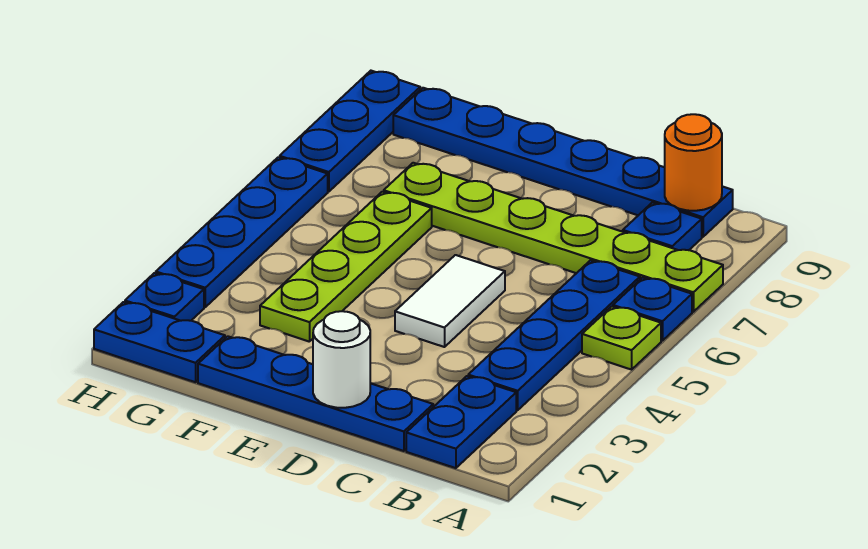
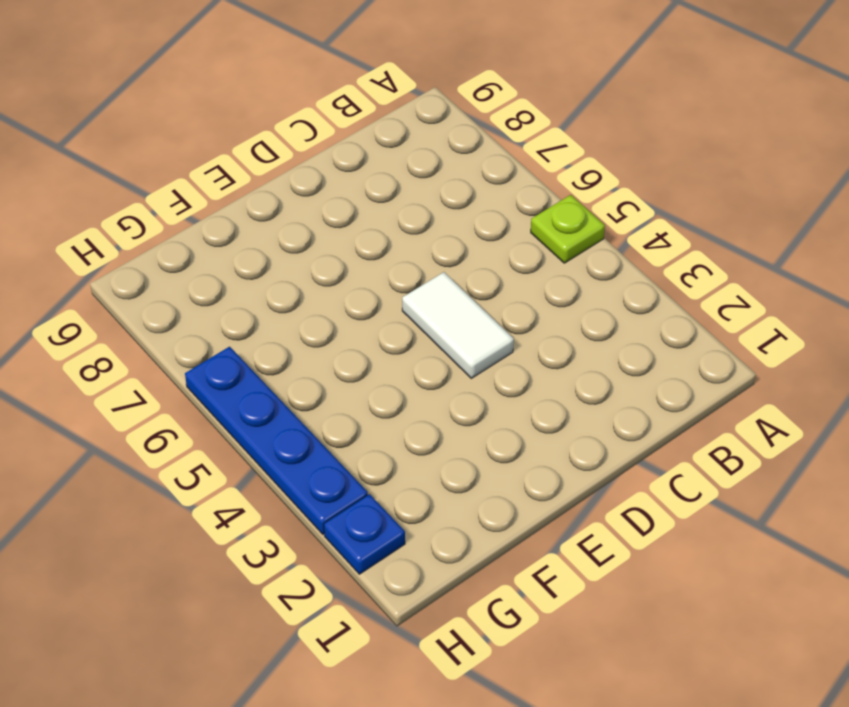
none -> blue 1x1 plate [613,278,692,341]
none -> lime 1x6 plate [384,163,723,312]
none -> blue 1x2 plate [406,376,516,468]

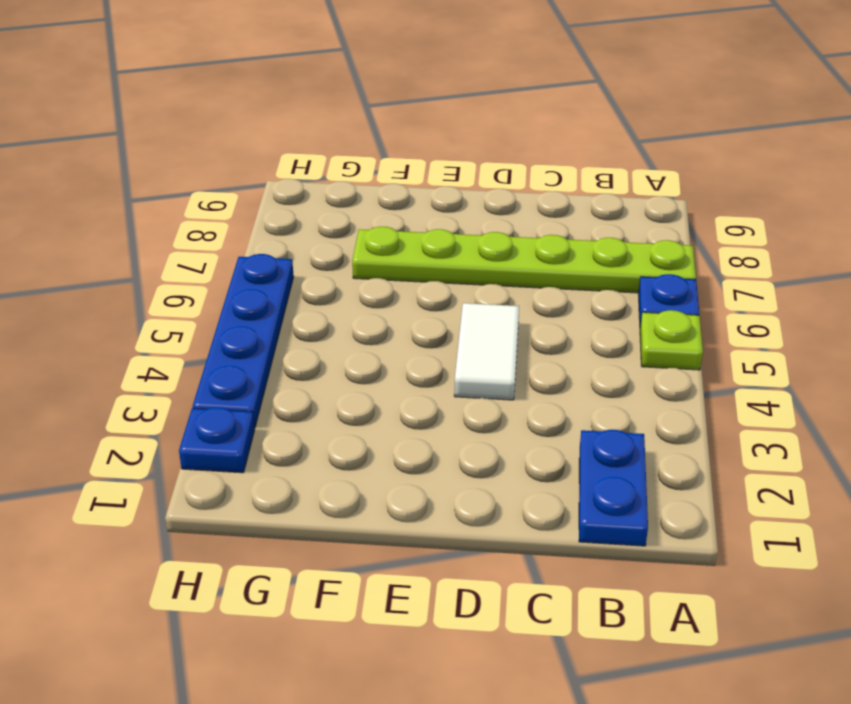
none -> blue 1x4 plate [468,260,640,410]
none -> blue 1x1 plate [623,202,702,250]
none -> blue 1x6 plate [393,88,733,237]

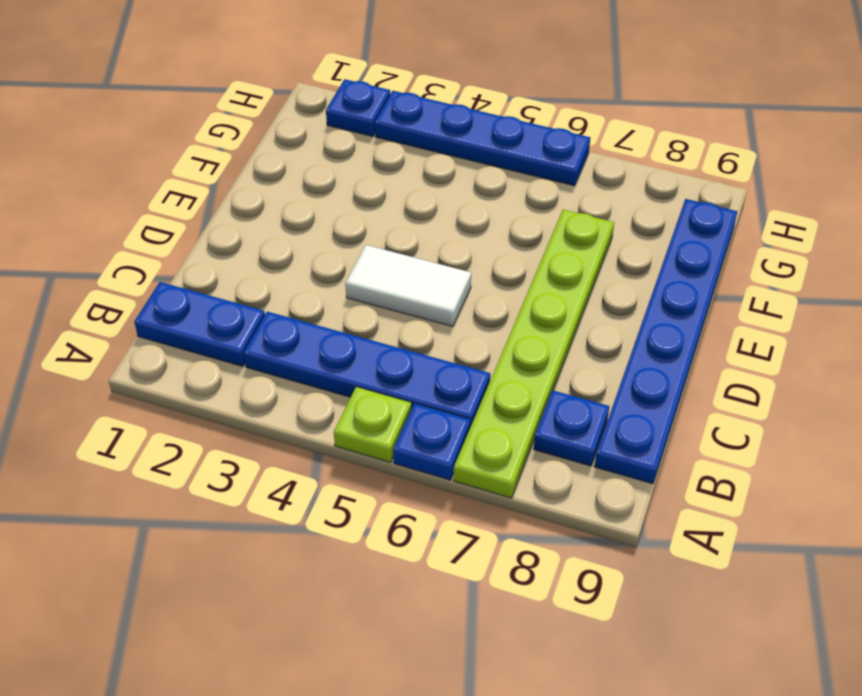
none -> blue 1x4 plate [198,336,433,451]
none -> lime 1x4 plate [260,192,432,342]
none -> blue 1x2 plate [94,302,225,382]

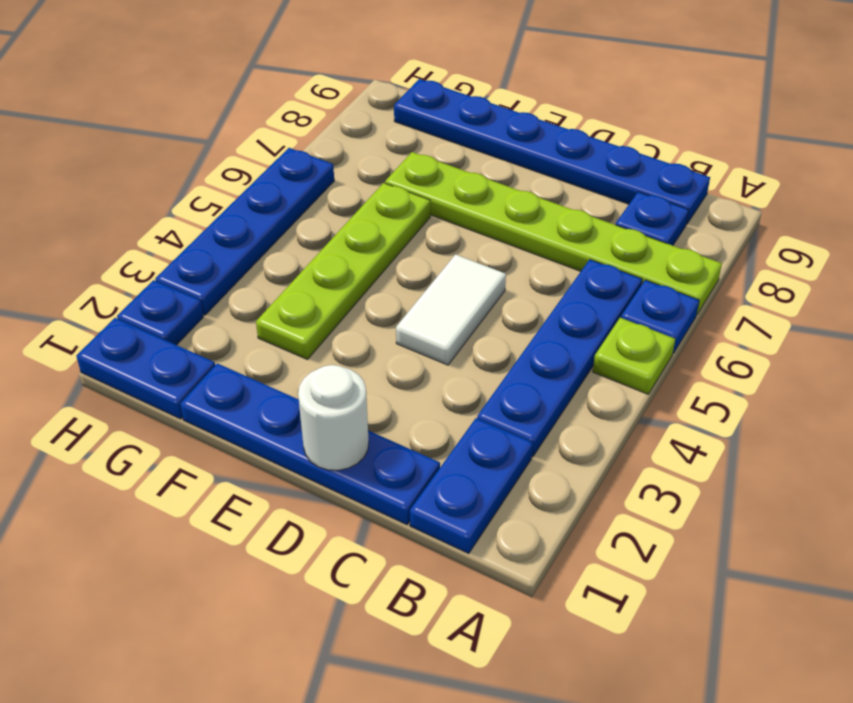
none -> blue 1x3 plate [280,71,420,192]
none -> orange 1x1 round brick [665,114,722,211]

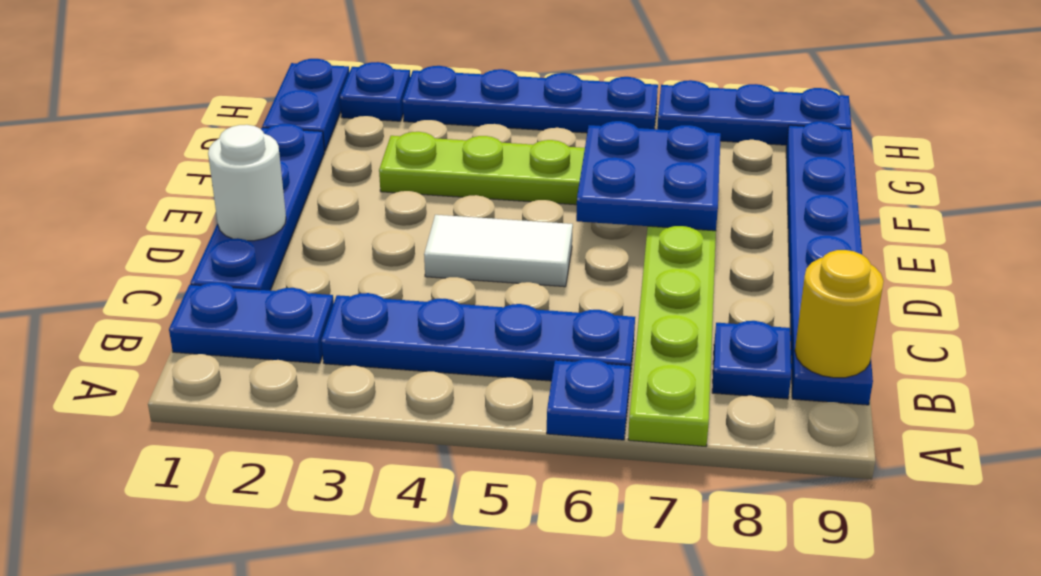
yellow 1x1 round brick [795,250,884,378] -> orange 1x1 round brick [665,114,722,211]
blue 2x2 plate [576,121,721,231] -> none
none -> lime 1x1 plate [582,306,661,370]

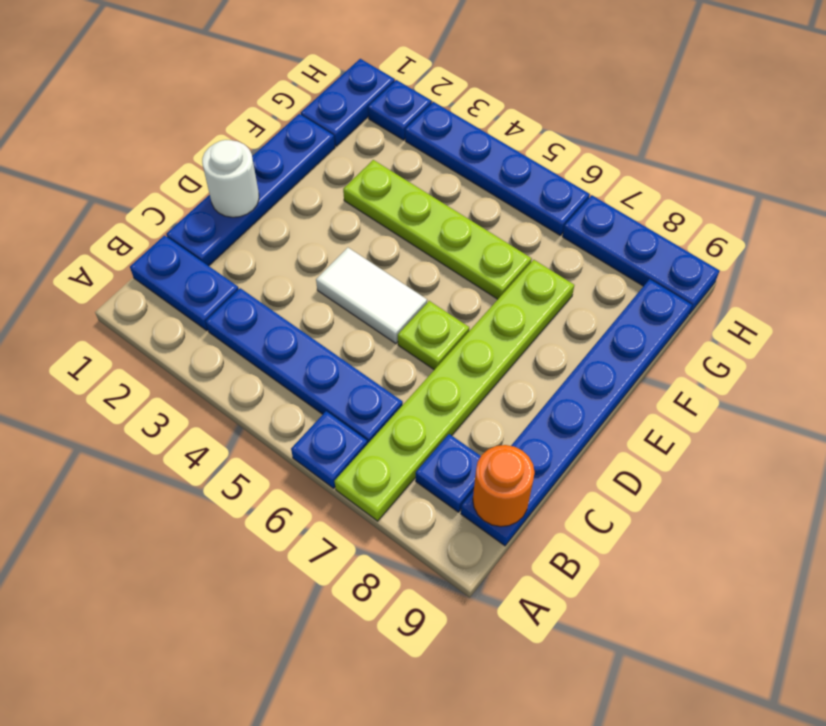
lime 1x1 plate [398,301,469,370] -> lime 1x1 plate moved to [582,306,661,370]

